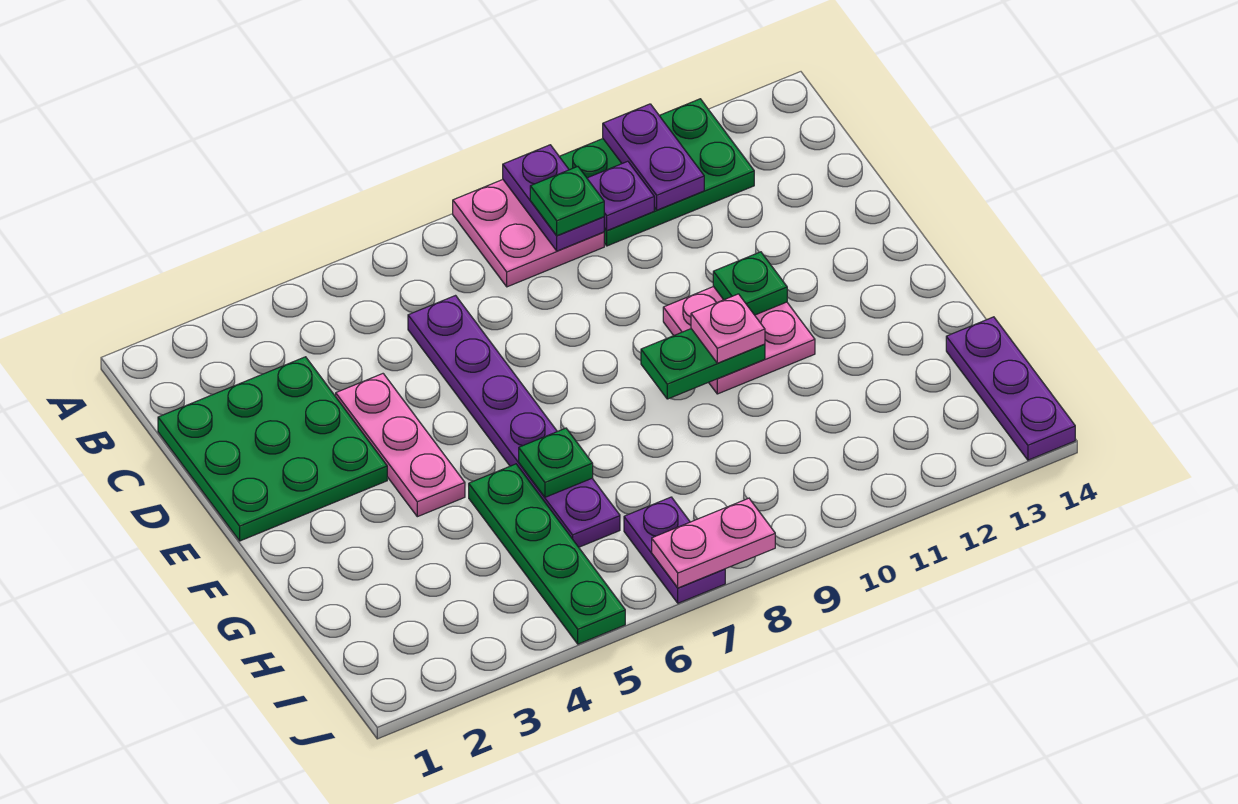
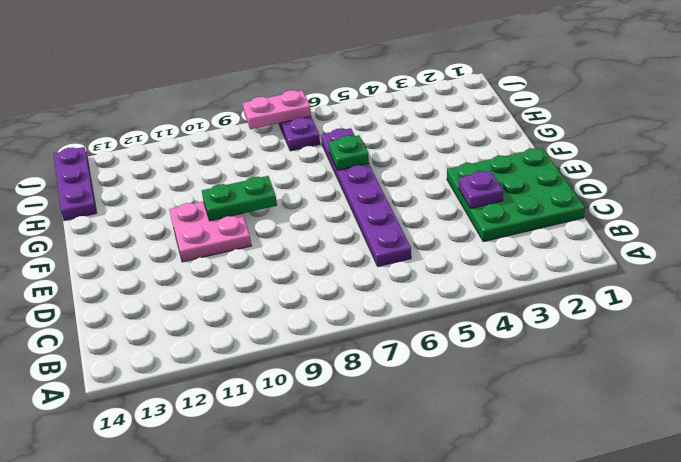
purple 1x1 plate [459,171,503,209] -> purple 1x1 plate moved to [587,161,654,230]
none -> pink 2x2 plate [453,180,604,287]
none -> green 2x3 plate [559,99,754,246]
none -> pink 1x3 plate [336,374,465,517]

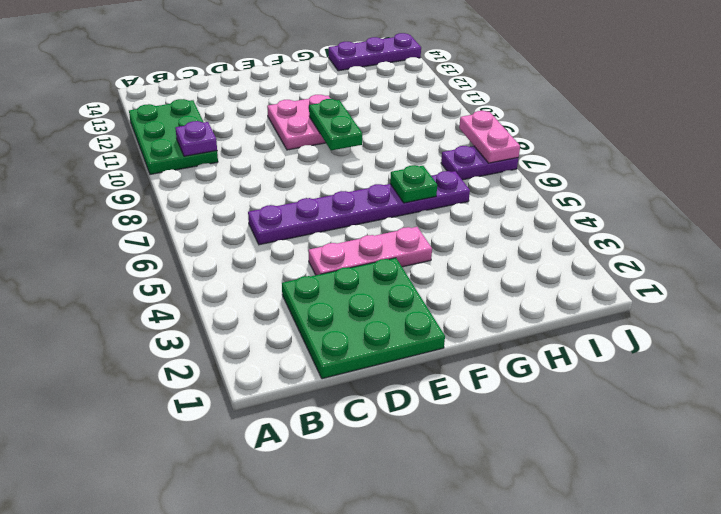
none -> pink 2x2 plate [453,180,604,287]
none -> green 1x4 plate [469,464,625,644]
none -> purple 1x2 plate [503,145,604,251]

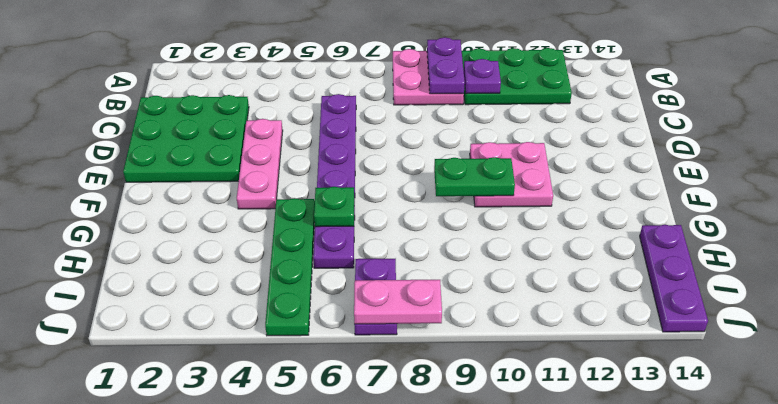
none -> purple 1x2 plate [603,104,704,210]
none -> green 1x1 plate [713,252,787,315]
none -> green 1x1 plate [530,167,604,236]

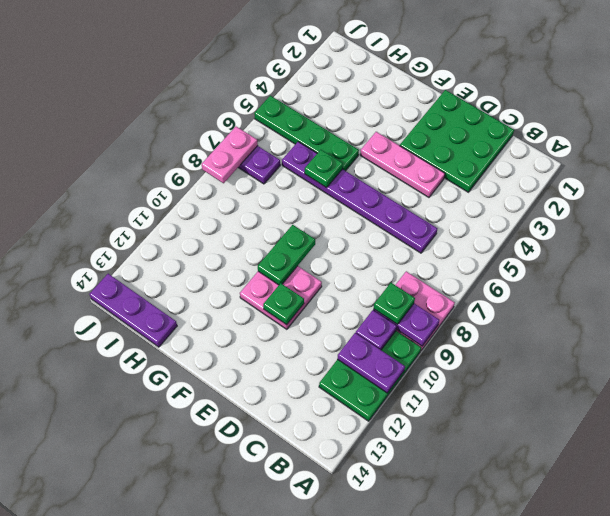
none -> pink 1x1 plate [691,294,765,363]

